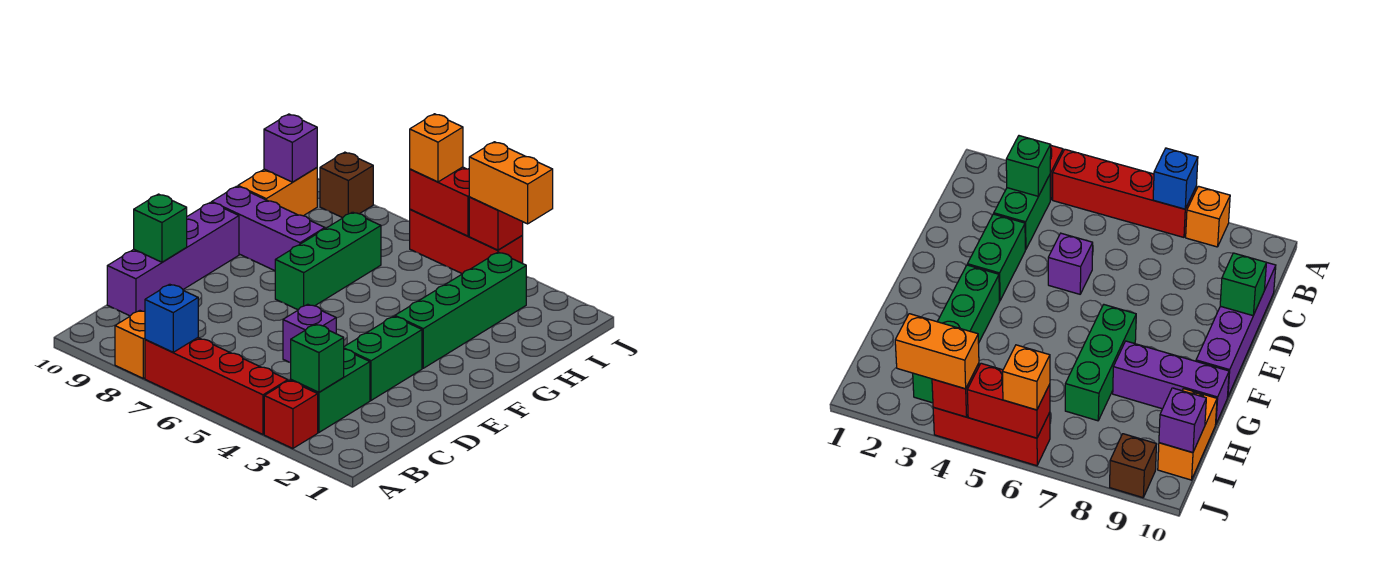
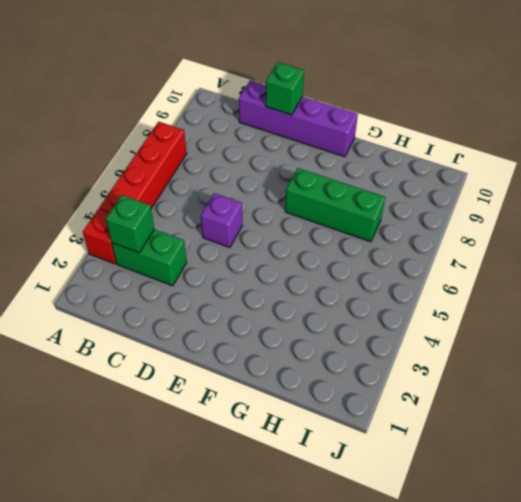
none -> orange 1x1 brick [115,311,145,378]
none -> green 1x2 brick [344,316,422,400]
none -> green 1x4 brick [395,252,526,368]

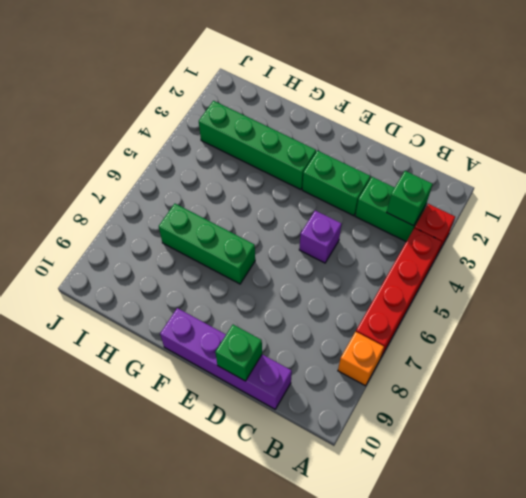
none -> purple 1x3 brick [212,186,325,271]
none -> orange 1x2 brick [238,168,317,216]
none -> red 1x3 brick [410,209,523,274]

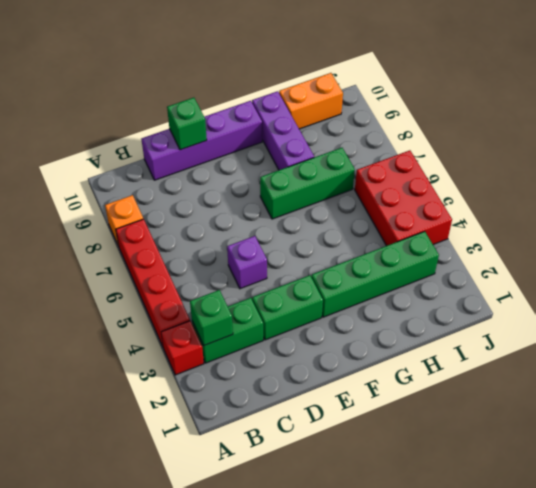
red 2x3 brick [355,150,452,246] -> red 1x3 brick [410,209,523,274]
none -> brown 1x1 brick [320,152,373,218]
none -> blue 1x1 brick [145,284,198,352]
none -> purple 1x1 brick [264,114,317,182]

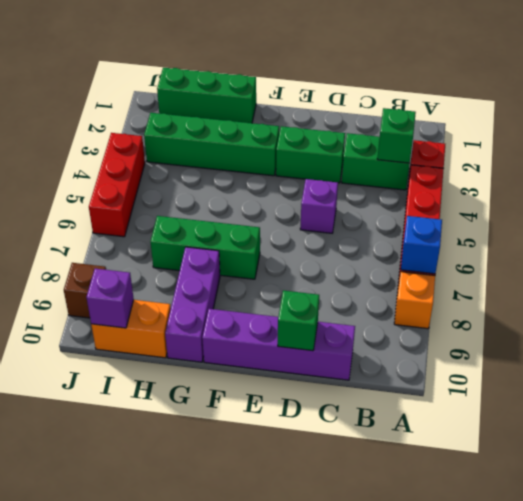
green 1x3 brick [157,68,256,123] -> none
none -> red 1x1 brick [469,197,523,250]
none -> red 1x2 brick [410,167,469,236]
none -> orange 1x2 brick [469,142,553,224]

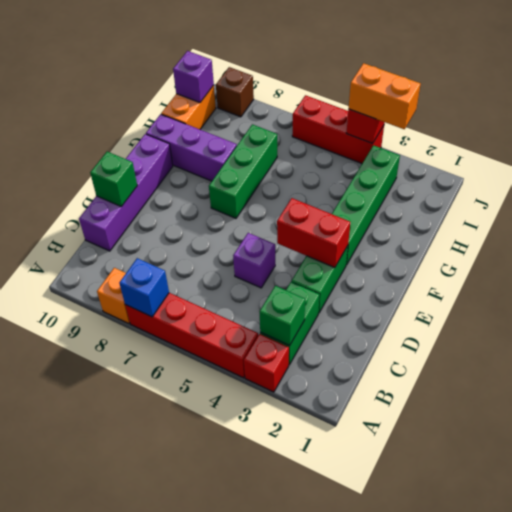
red 1x2 brick [277,198,350,268] -> red 1x2 brick moved to [410,167,469,236]
none -> orange 1x1 brick [410,114,463,182]

